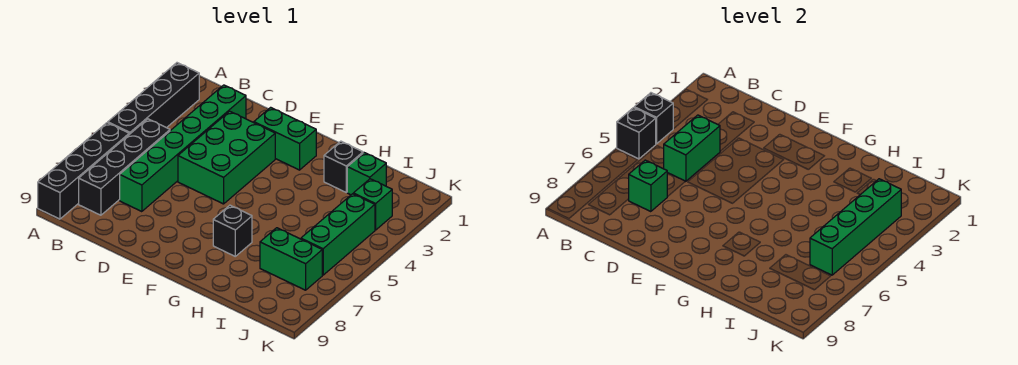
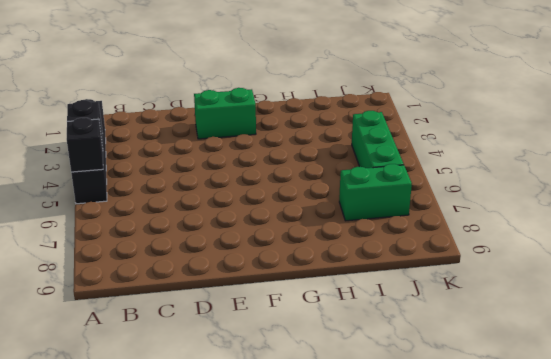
none -> black 1x4 brick [38,123,129,219]
none -> black 1x4 brick [79,119,170,215]
none -> green 1x6 brick [120,85,246,212]

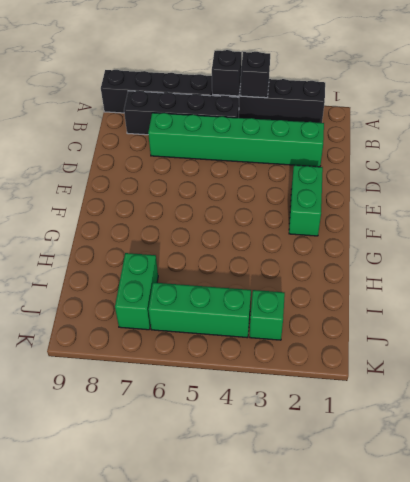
none -> green 2x3 brick [178,111,275,204]
none -> black 1x1 brick [213,205,252,256]
none -> black 1x1 brick [324,141,363,192]

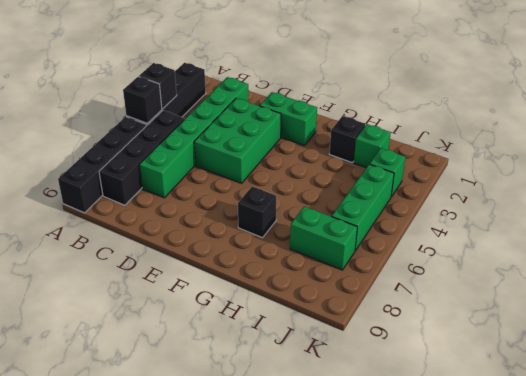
none -> green 1x2 brick [664,115,720,181]
none -> green 1x1 brick [629,160,667,212]
none -> green 1x4 brick [810,179,901,275]

